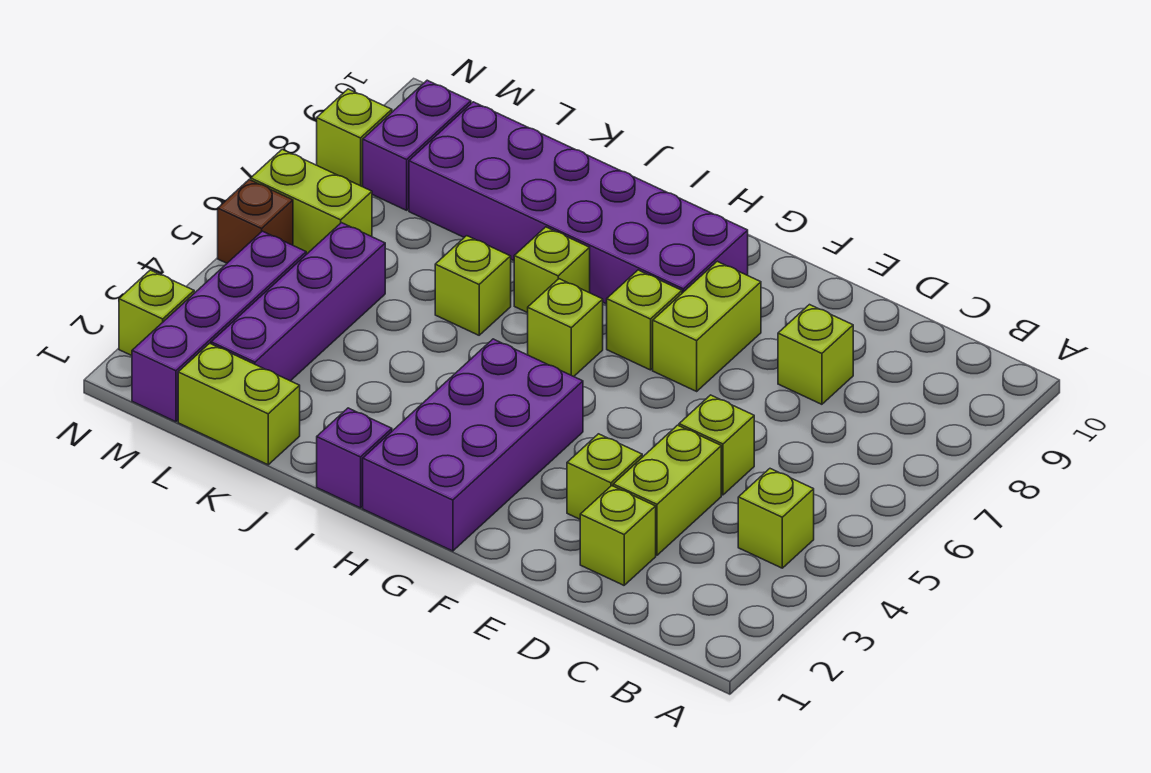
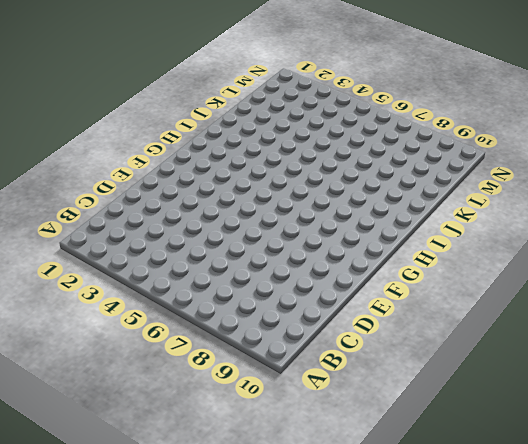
none -> lime 1x1 brick [738,469,814,568]
none -> lime 1x1 brick [580,486,656,585]
none -> lime 1x2 brick [613,425,721,555]

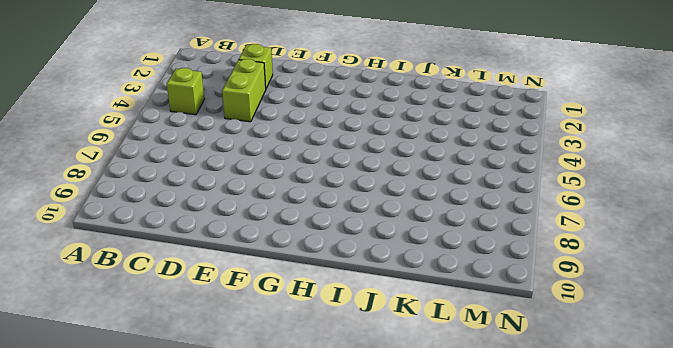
none -> lime 1x1 brick [679,395,754,495]
none -> lime 1x1 brick [778,305,853,404]
none -> lime 1x1 brick [567,434,642,519]

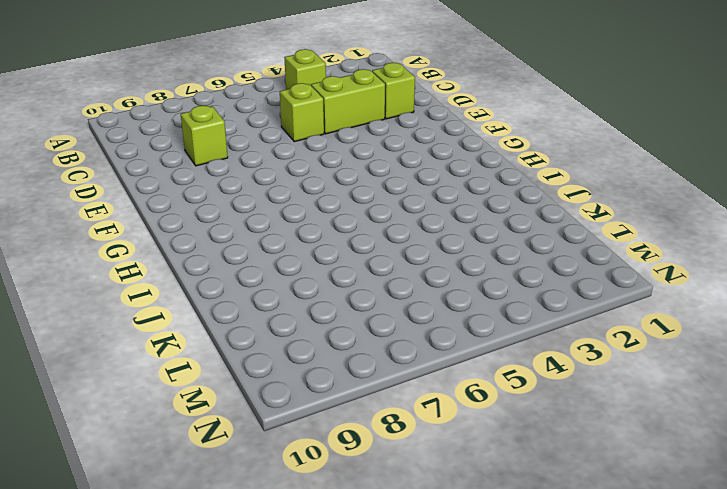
none -> lime 1x1 brick [567,434,642,519]
none -> lime 1x2 brick [653,261,761,391]
none -> purple 2x4 brick [363,339,583,551]

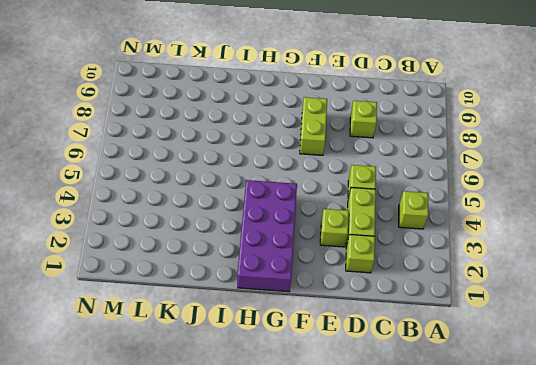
none -> lime 1x1 brick [607,270,682,370]
none -> purple 2x6 brick [409,102,748,304]
none -> lime 1x1 brick [528,279,603,377]

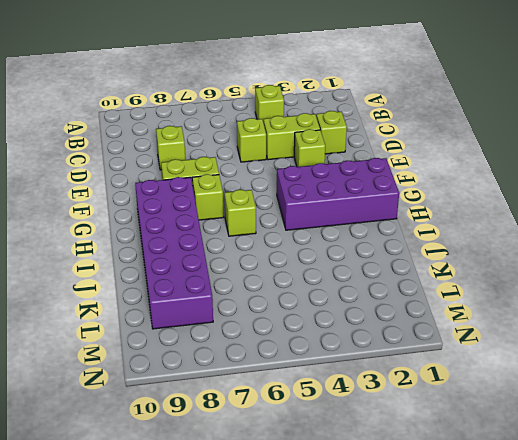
none -> purple 1x1 brick [317,408,392,508]
none -> lime 1x1 brick [514,227,590,313]
none -> lime 1x1 brick [435,236,511,335]

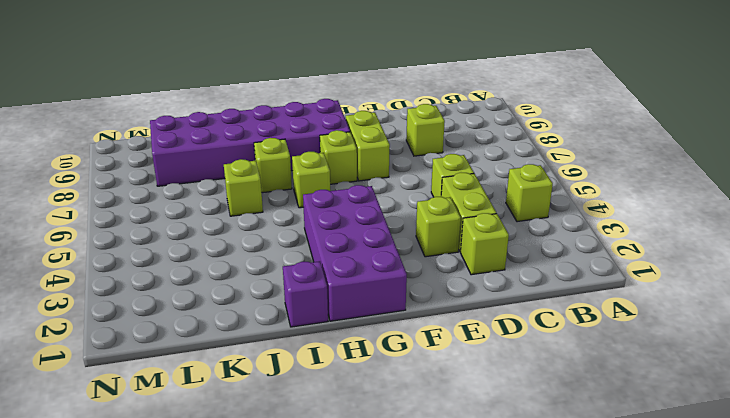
none -> lime 1x2 brick [178,343,300,465]
none -> purple 1x4 brick [211,223,385,381]
none -> purple 1x4 brick [132,231,306,422]

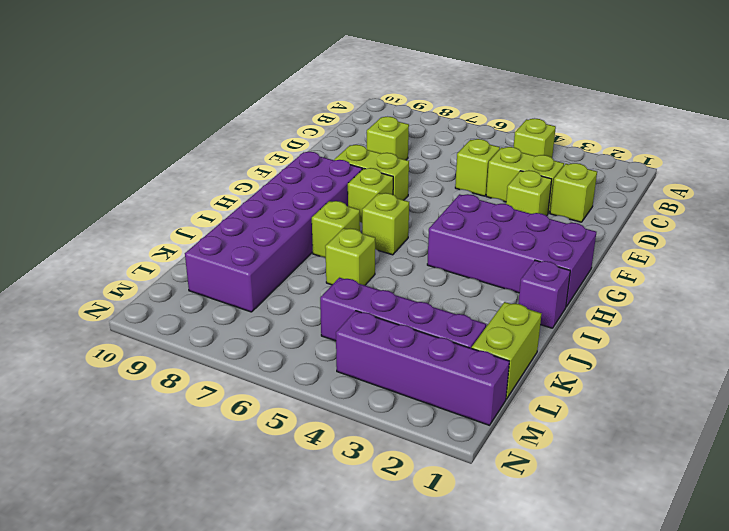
none -> lime 1x2 brick [251,149,372,254]
none -> purple 1x2 brick [363,80,471,210]
none -> lime 1x1 brick [119,270,194,356]

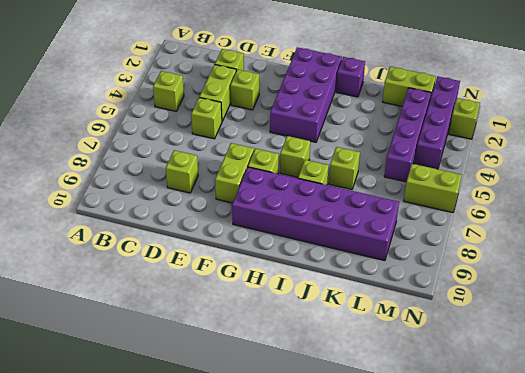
none -> purple 1x2 brick [363,80,471,210]
none -> brown 1x1 brick [218,180,293,263]
none -> lime 1x1 brick [317,89,392,187]

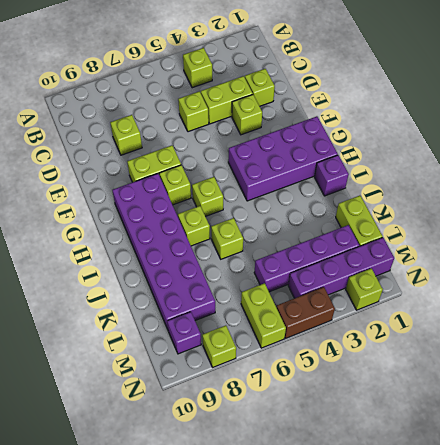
purple 1x1 brick [167,312,201,354] -> purple 1x2 brick [363,80,471,210]
brown 1x2 brick [276,287,335,339] -> brown 1x1 brick [218,180,293,263]

